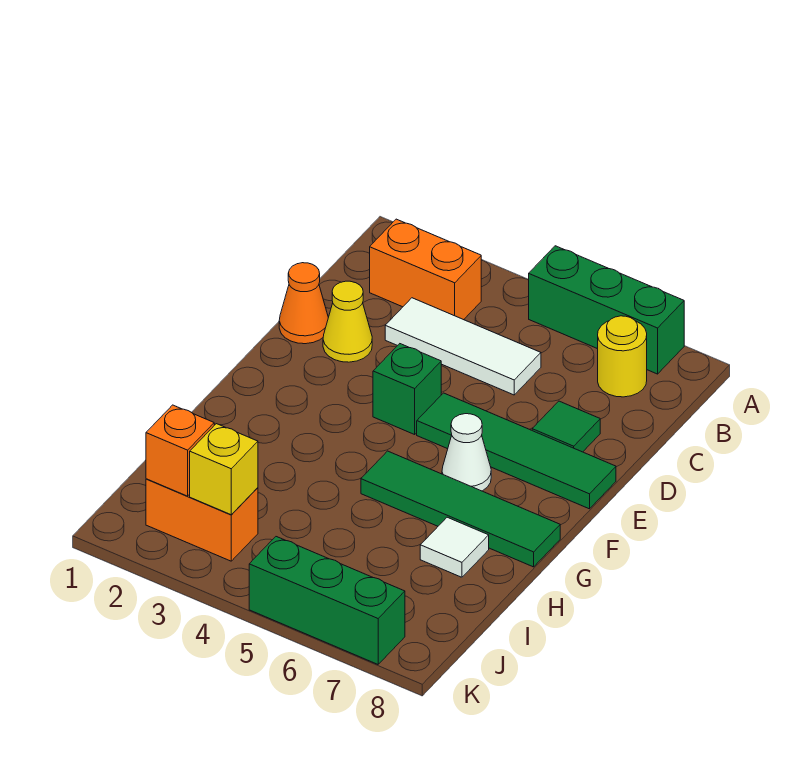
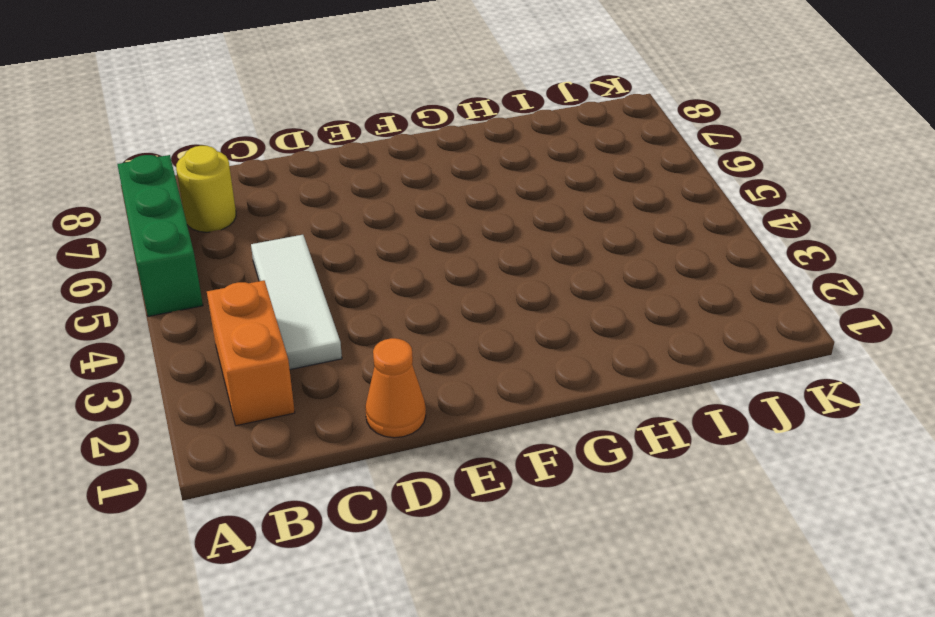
none -> yellow 1x1 cone [323,281,372,362]
none -> green 1x1 tile [532,401,600,452]
none -> green 1x1 brick [373,344,441,434]

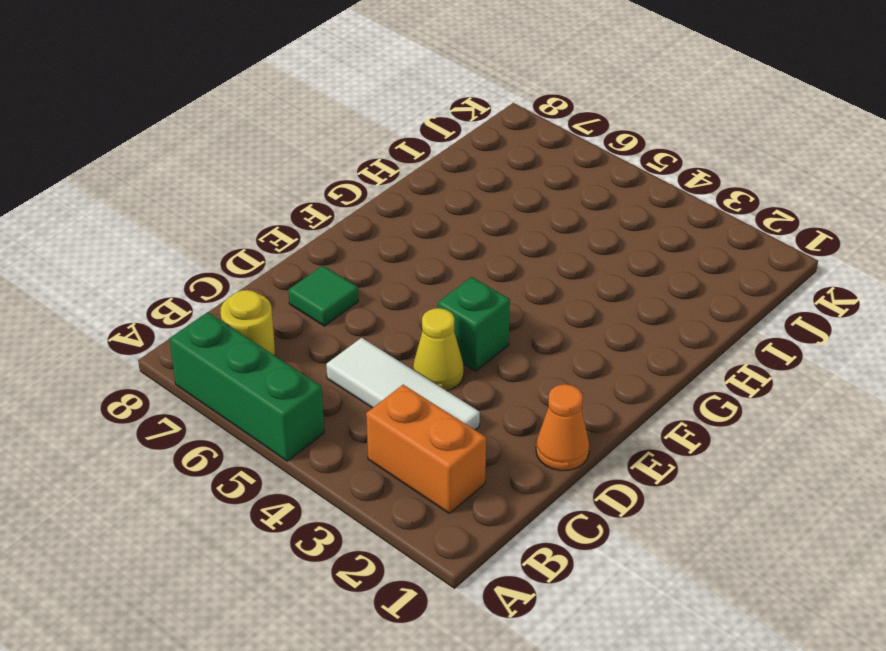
yellow 1x1 cone [413,308,464,391] -> yellow 1x1 cone moved to [323,281,372,362]
none -> green 1x4 tile [417,393,616,509]
none -> white 1x1 cone [442,414,491,491]
none -> green 1x4 tile [361,451,560,567]

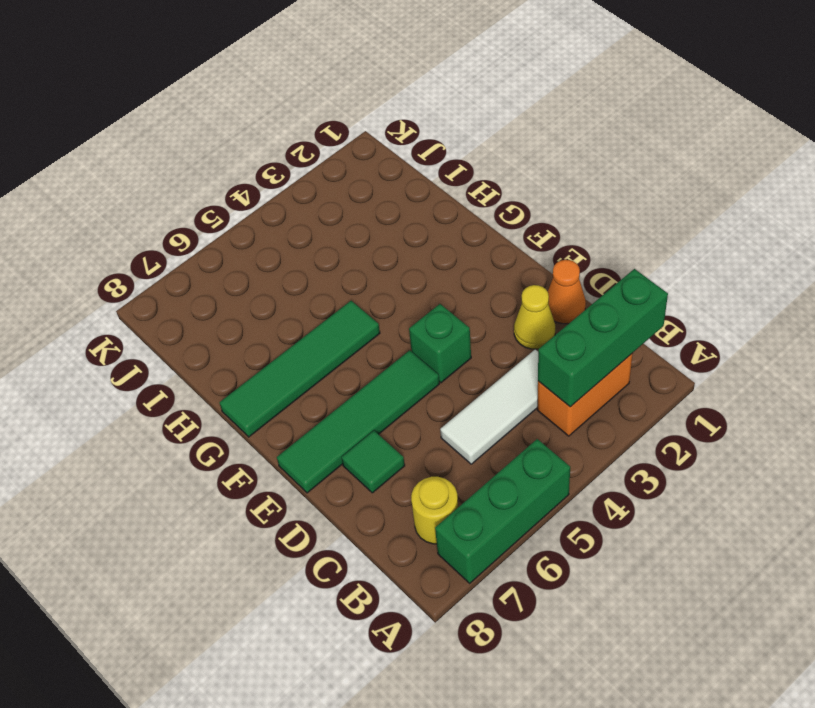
green 1x3 brick [538,269,668,407] -> green 1x3 brick moved to [249,537,405,664]
none -> white 1x1 cone [442,414,491,491]
none -> white 1x1 tile [420,517,489,577]
none -> orange 1x2 brick [146,479,258,561]

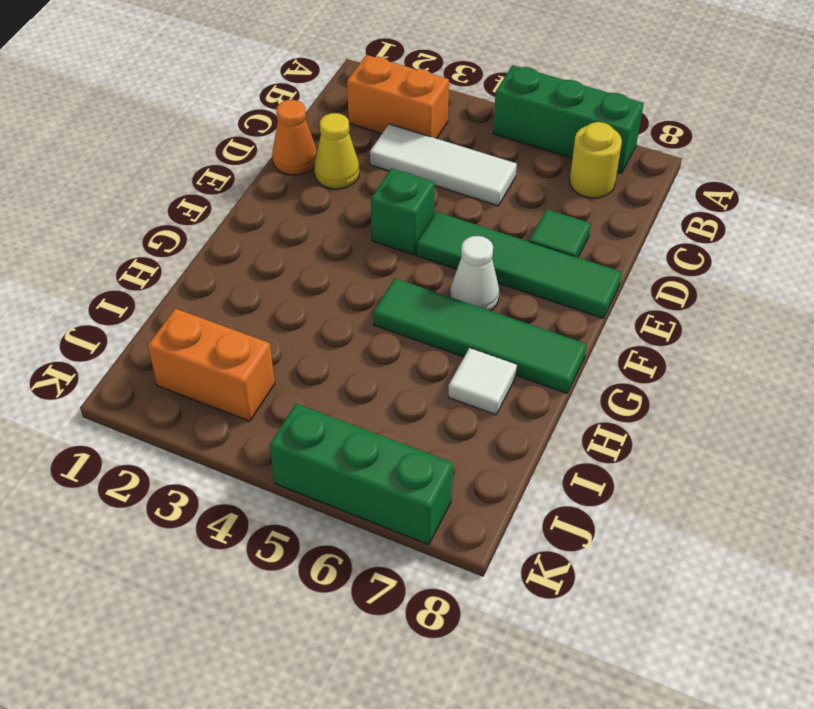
none -> orange 1x1 brick [146,405,214,496]
none -> yellow 1x1 brick [190,424,258,515]

